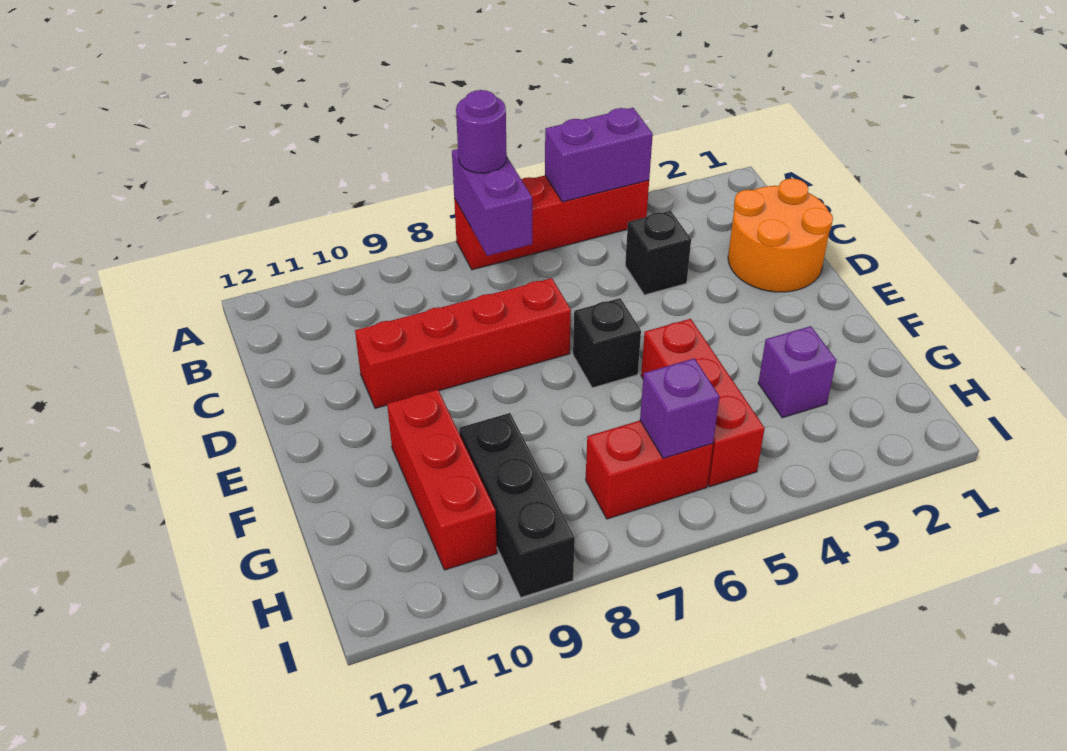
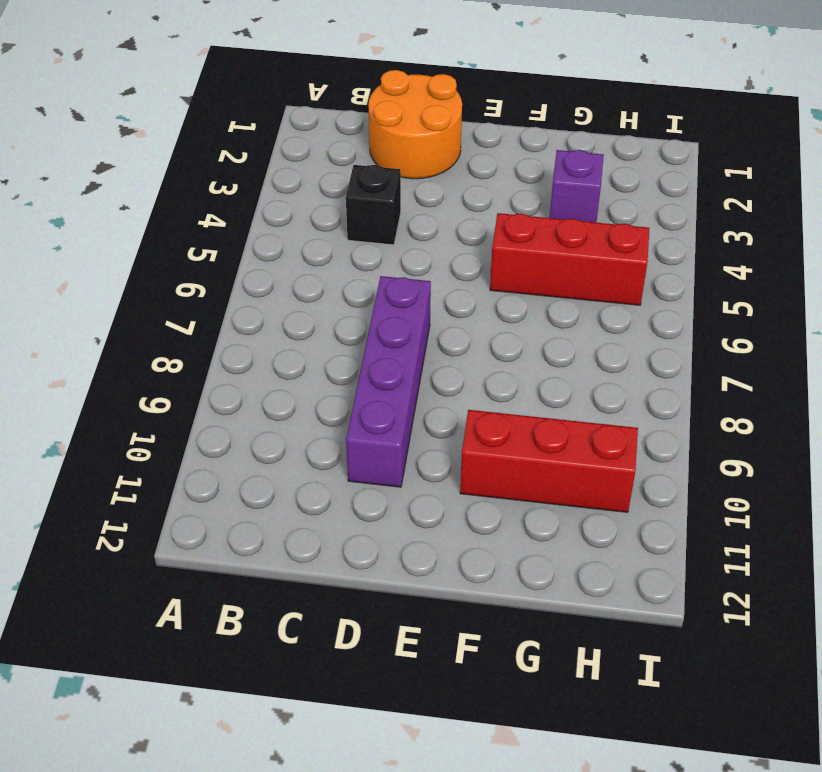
purple 1x4 brick [346,276,431,487] -> red 1x4 brick [355,278,571,408]
none -> red 1x4 brick [454,176,649,270]
none -> black 1x1 brick [573,298,641,388]
none -> black 1x3 brick [459,413,575,597]

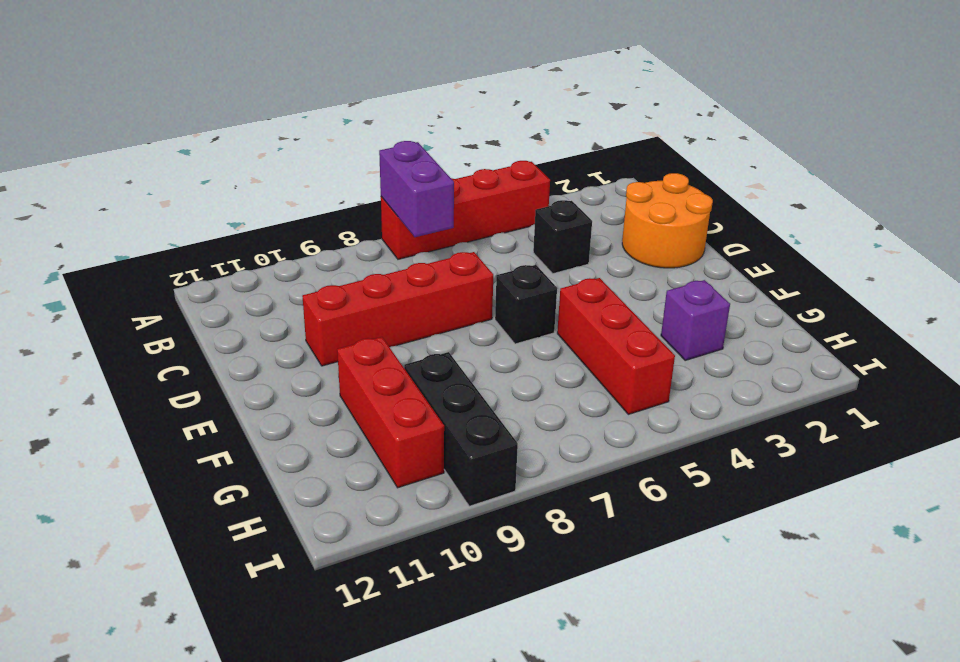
none -> red 1x2 brick [586,421,713,519]
none -> purple 1x2 brick [545,108,653,202]
none -> purple 1x1 brick [640,358,720,458]

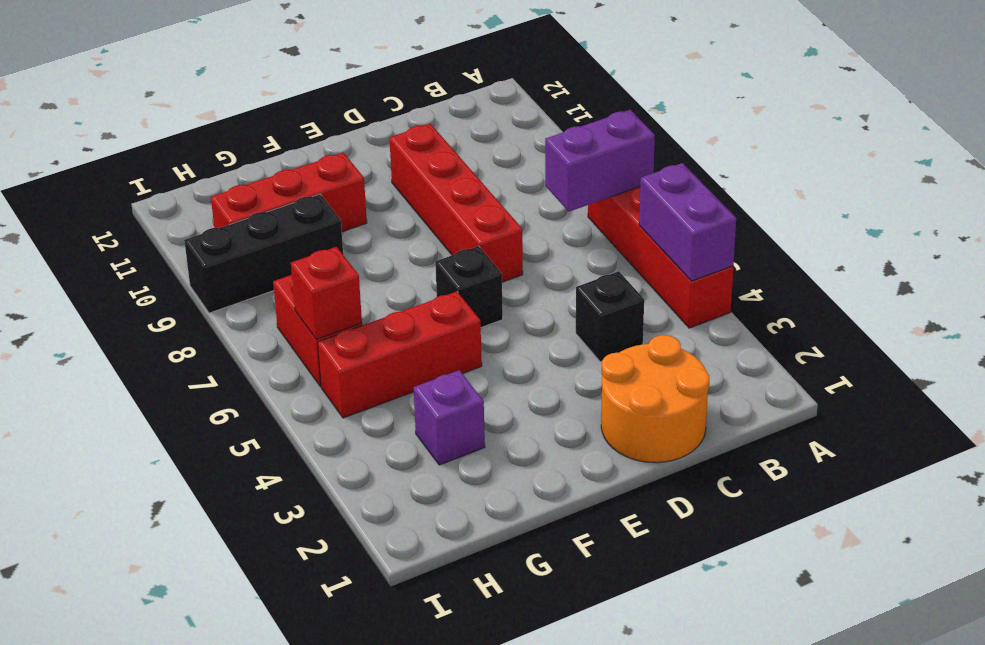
red 1x1 brick [291,247,362,339] -> purple 1x1 brick [640,358,720,458]
none -> purple 1x1 round brick [456,90,507,173]

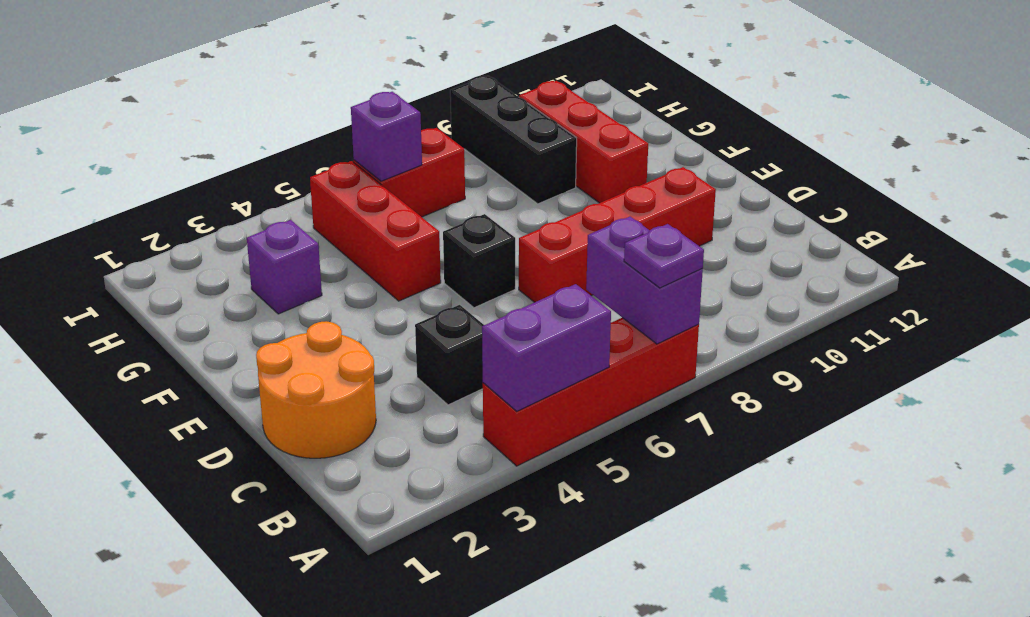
purple 1x1 plate [624,224,704,288] -> purple 1x1 round brick [456,90,507,173]

